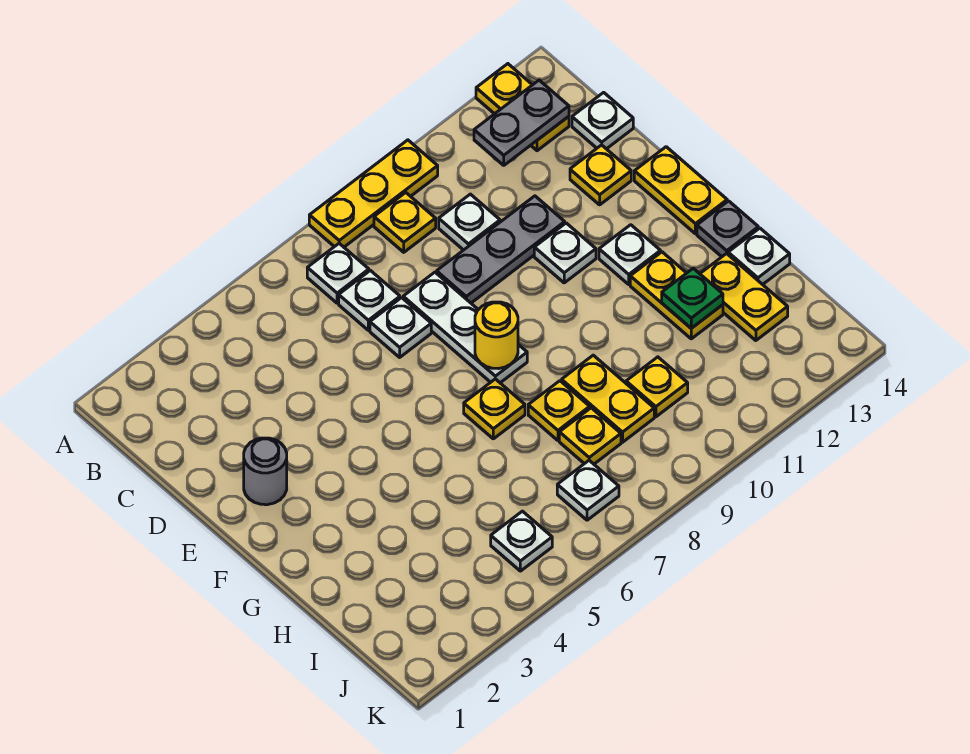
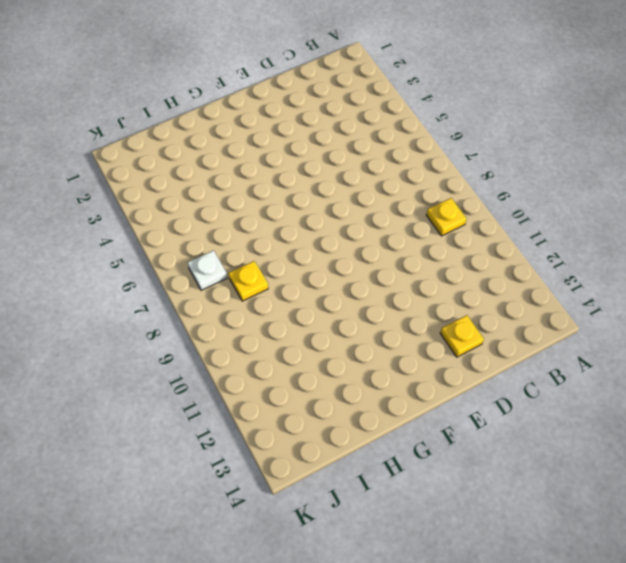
none -> yellow 1x3 plate [309,140,438,247]
none -> yellow 1x2 plate [476,64,569,151]
none -> white 1x1 plate [307,244,369,303]

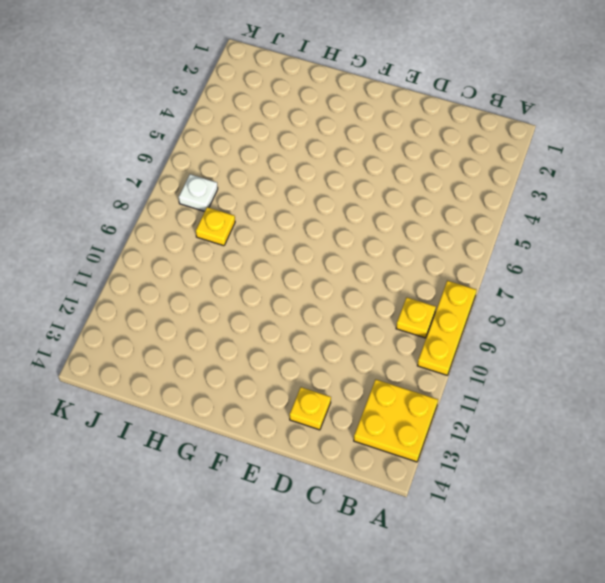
yellow 2x2 plate [354,380,438,462] -> yellow 1x2 plate [476,64,569,151]
none -> white 1x1 plate [307,244,369,303]
none -> white 1x1 plate [339,270,400,330]
none -> white 1x1 plate [439,194,500,250]

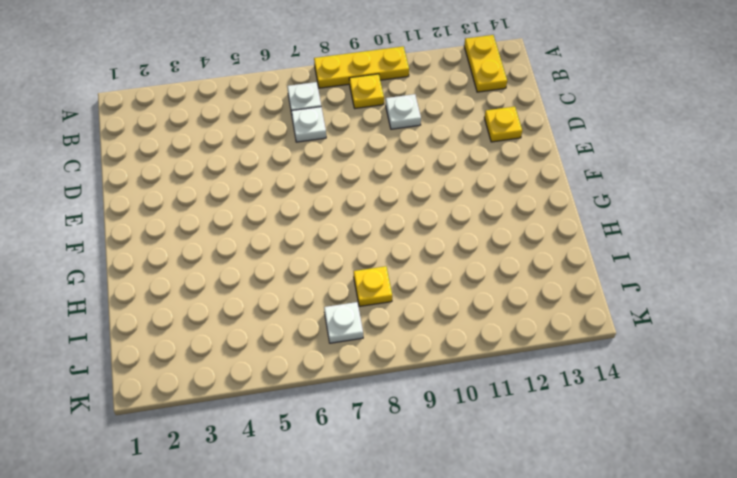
none -> white 1x1 plate [572,92,633,149]
none -> white 1x1 plate [370,298,431,357]
none -> white 1x3 plate [403,272,527,383]

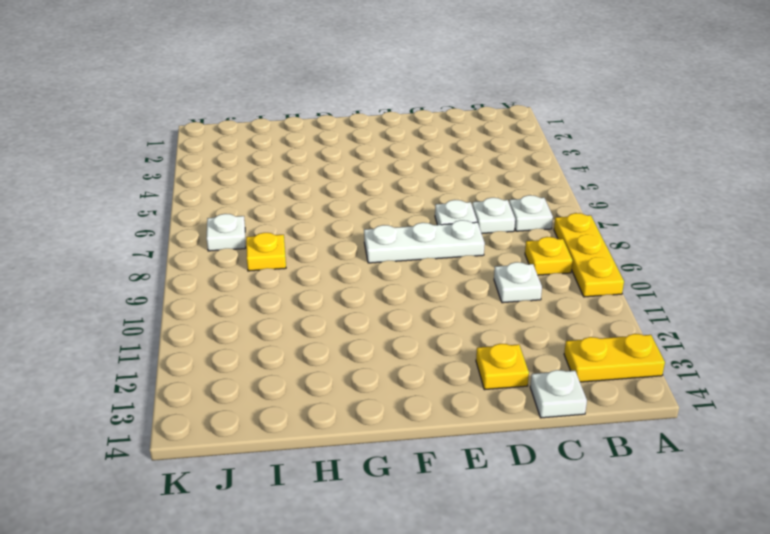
none -> grey 1x3 plate [437,196,565,303]
none -> grey 1x1 round brick [244,438,287,505]
none -> white 1x1 plate [534,223,596,283]

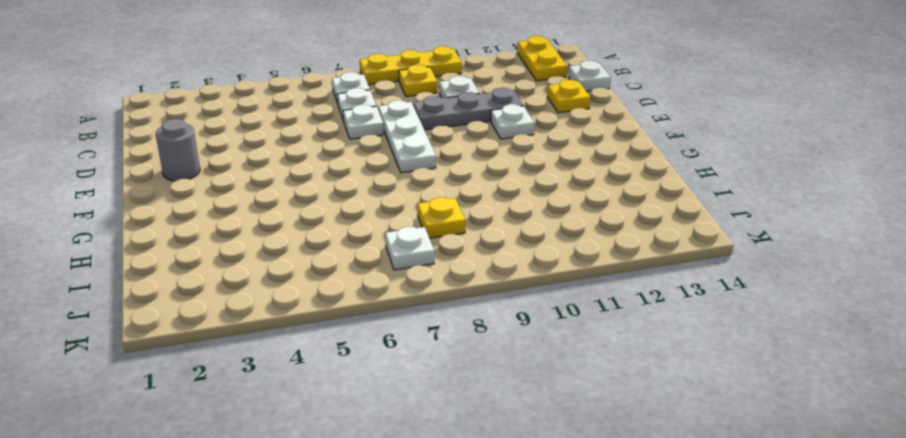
none -> yellow 1x2 plate [634,147,727,234]
none -> white 1x1 plate [599,225,661,284]
none -> yellow 1x1 plate [464,379,525,439]

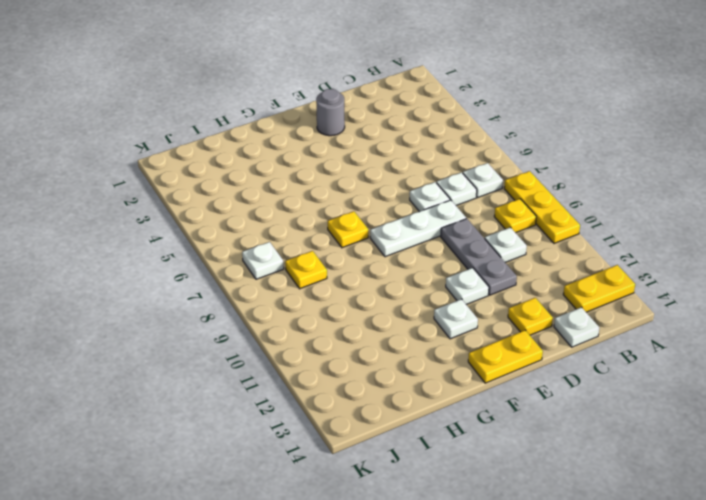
none -> yellow 1x2 plate [630,252,723,339]
none -> grey 1x1 plate [697,201,758,257]
none -> yellow 1x1 plate [528,381,590,440]

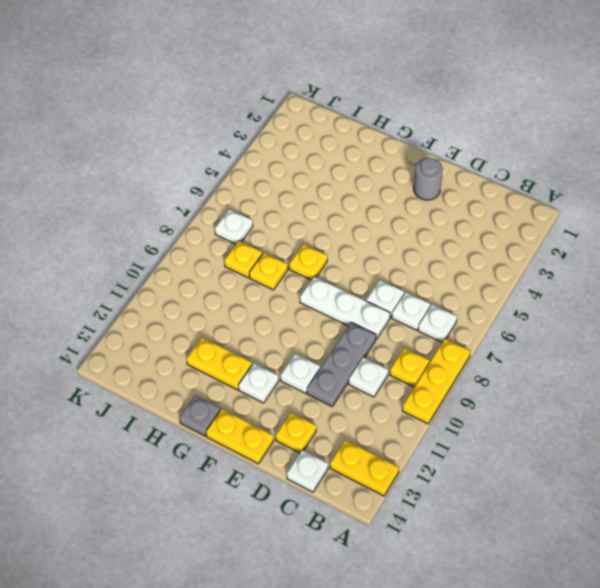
none -> yellow 1x2 plate [562,355,654,442]
none -> yellow 1x2 plate [700,253,788,341]
none -> white 1x1 plate [728,228,790,285]

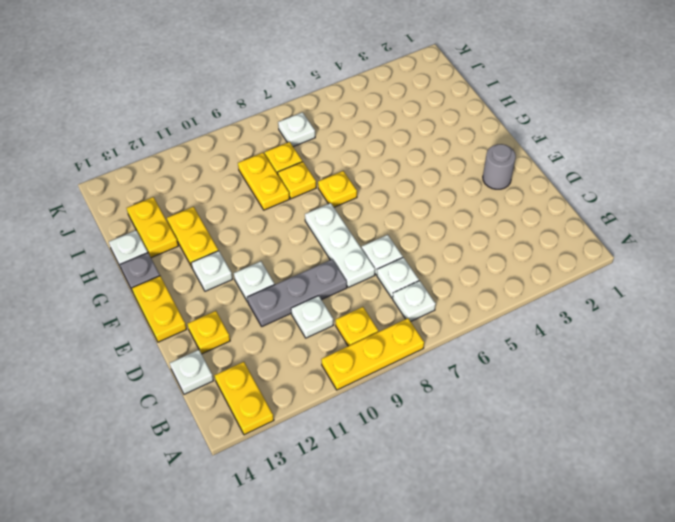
none -> yellow 1x1 plate [626,357,688,417]
none -> white 1x1 plate [491,511,552,571]
none -> grey 1x2 plate [474,80,569,165]

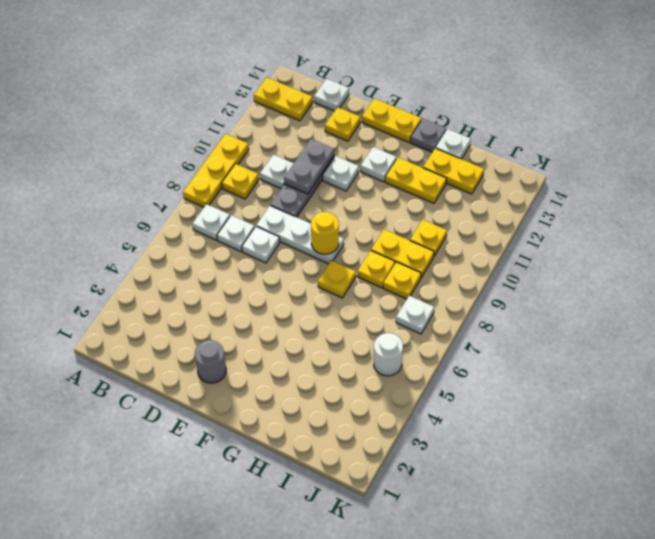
grey 1x2 plate [284,139,334,194] -> grey 1x2 plate moved to [474,80,569,165]
white 1x1 round brick [374,333,403,376] -> white 1x1 plate [491,511,552,571]
none -> green 1x1 plate [662,268,723,328]

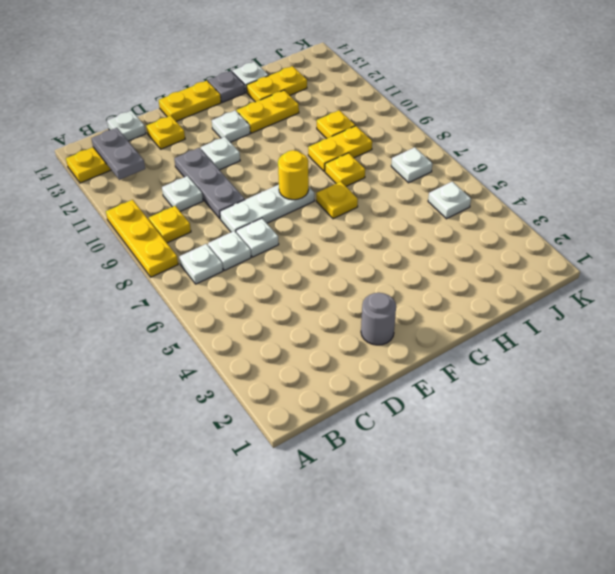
none -> yellow 1x1 plate [559,408,621,464]
none -> green 1x1 plate [662,268,723,328]

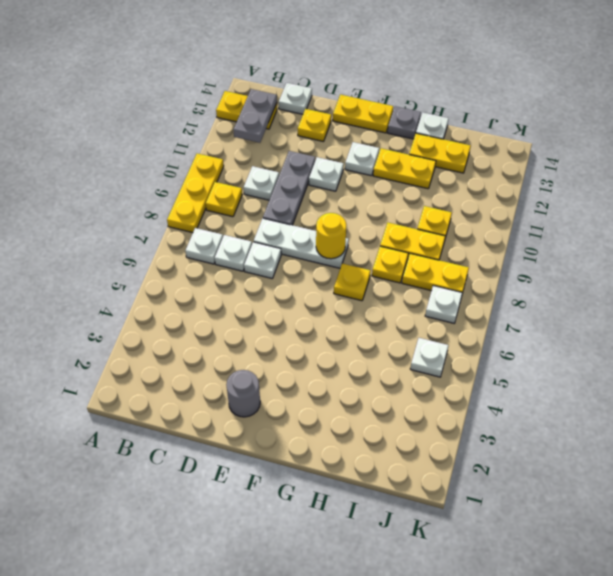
yellow 1x2 plate [402,253,469,293] -> yellow 1x1 plate [559,408,621,464]
none -> green 1x1 plate [662,268,723,328]

